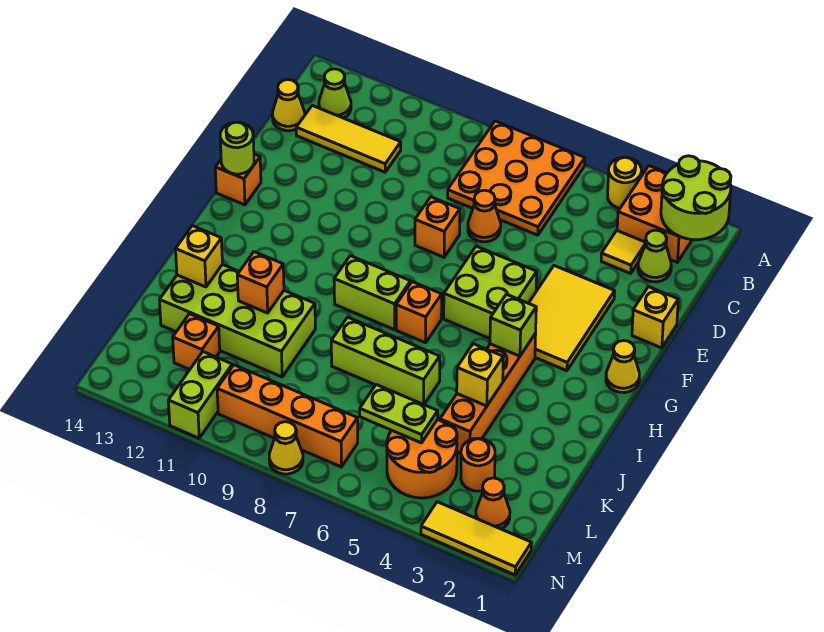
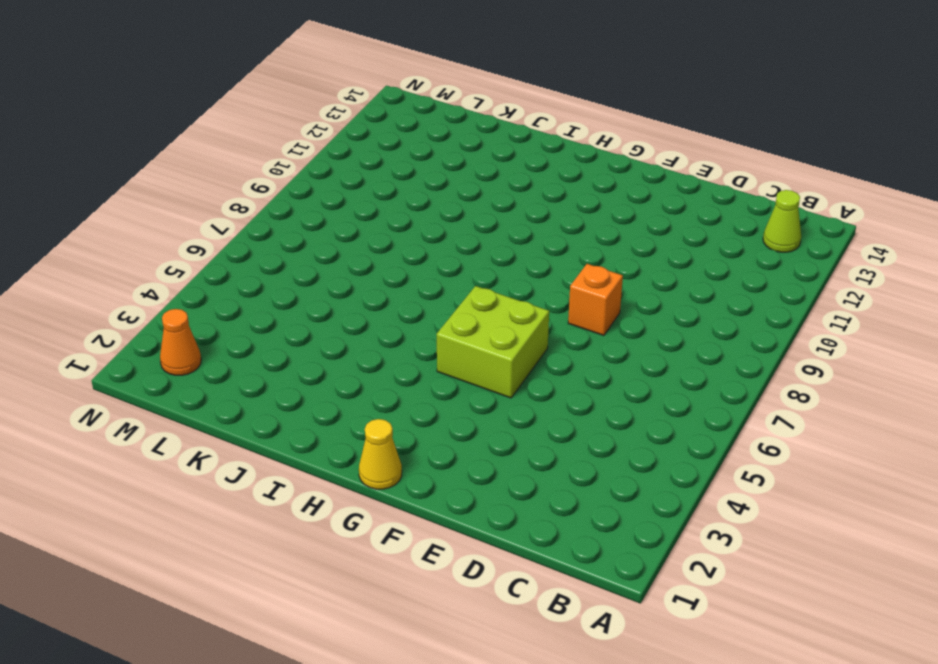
none -> orange 2x2 brick [617,166,692,262]
none -> yellow 1x1 round brick [608,157,641,208]
none -> orange 3x3 plate [448,121,585,235]
none -> lime 1x1 cone [638,230,671,282]

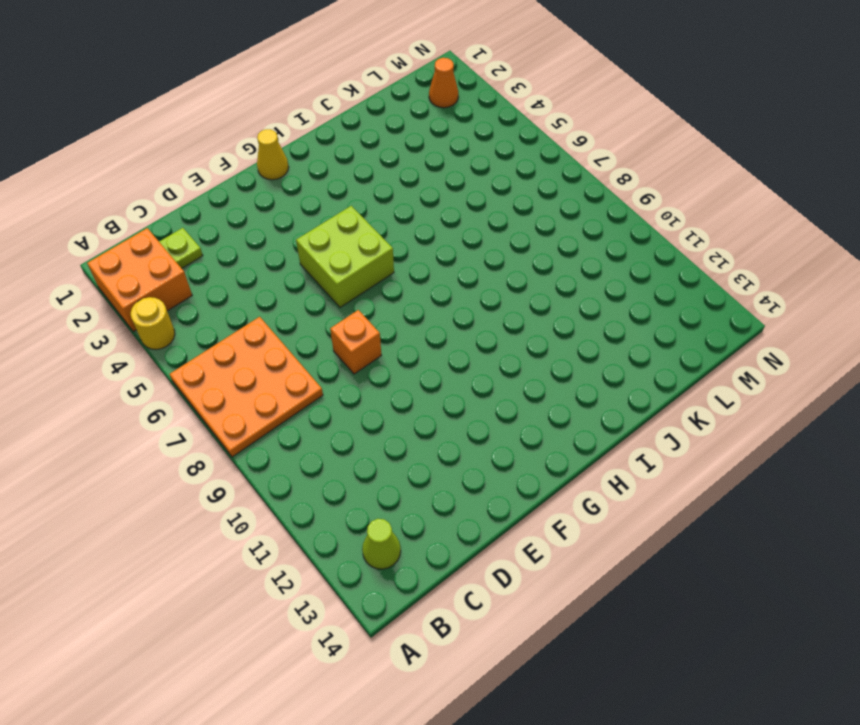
lime 1x1 plate [159,228,203,268] -> lime 1x1 cone [638,230,671,282]
none -> yellow 1x1 tile [601,231,645,273]
none -> yellow 1x3 tile [296,106,401,172]
none -> yellow 1x1 cone [272,80,305,131]
none -> orange 1x1 cone [468,190,501,242]

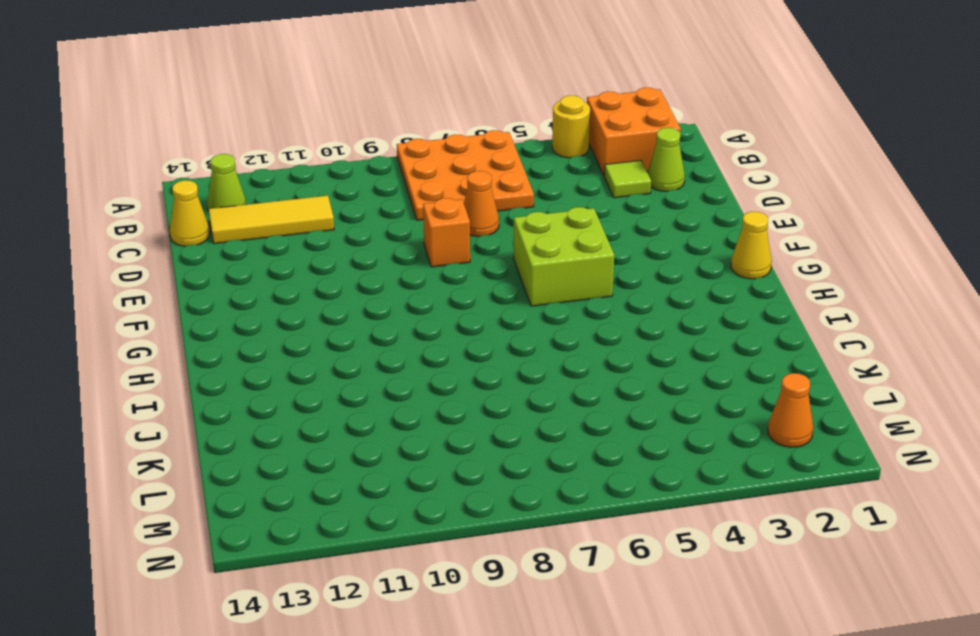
lime 1x1 tile [604,161,651,198] -> yellow 1x1 tile [601,231,645,273]
none -> yellow 1x1 brick [632,287,678,348]
none -> yellow 2x3 tile [529,266,615,371]
none -> orange 1x1 brick [215,154,261,205]
none -> orange 1x4 brick [440,333,536,453]

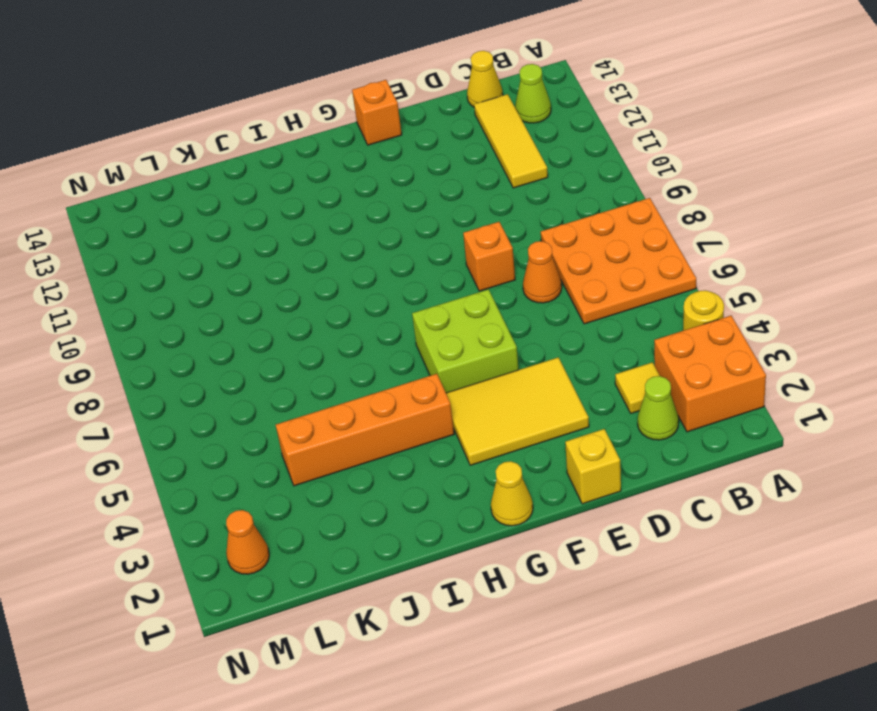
none -> orange 1x1 brick [396,282,442,343]
none -> lime 1x2 brick [334,256,411,330]
none -> lime 1x3 brick [331,317,440,404]
none -> lime 2x4 brick [160,264,315,377]

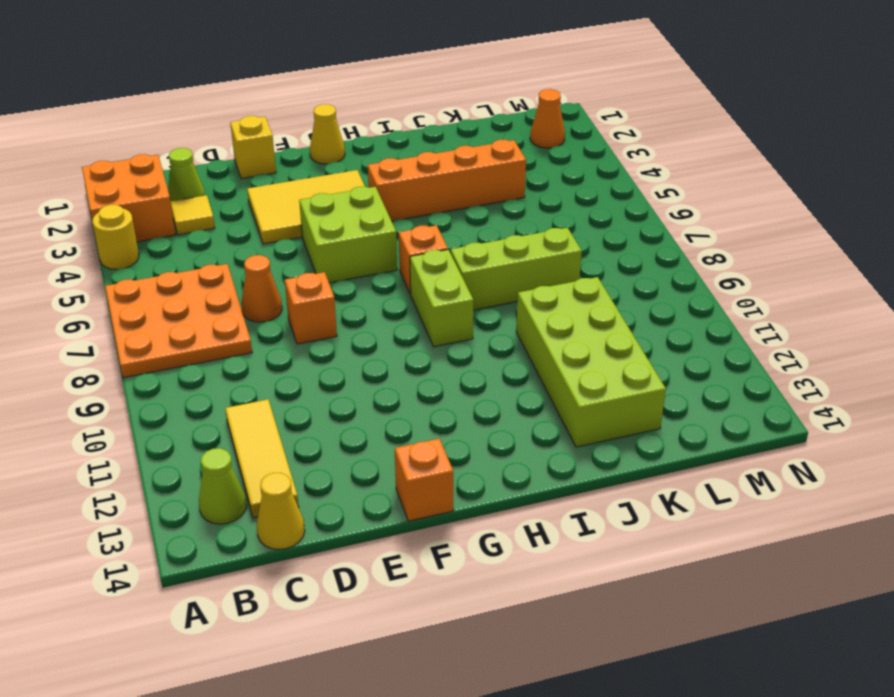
lime 1x3 brick [451,228,582,310] -> lime 1x3 brick turned to [331,317,440,404]
none -> orange 1x1 round brick [461,438,495,491]
none -> orange 2x2 round brick [387,419,457,498]
none -> orange 1x1 brick [173,314,220,369]
none -> orange 1x4 brick [217,365,358,467]

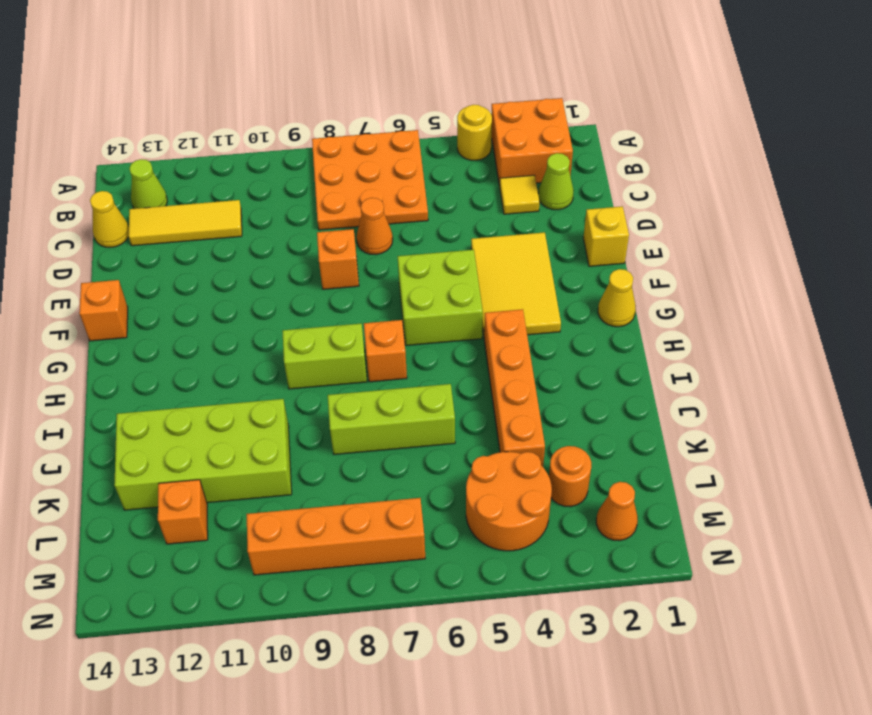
none -> lime 1x2 brick [168,352,232,438]
none -> yellow 1x3 tile [421,502,531,575]
none -> yellow 1x1 cone [269,422,303,474]
none -> lime 2x2 round brick [661,156,731,240]

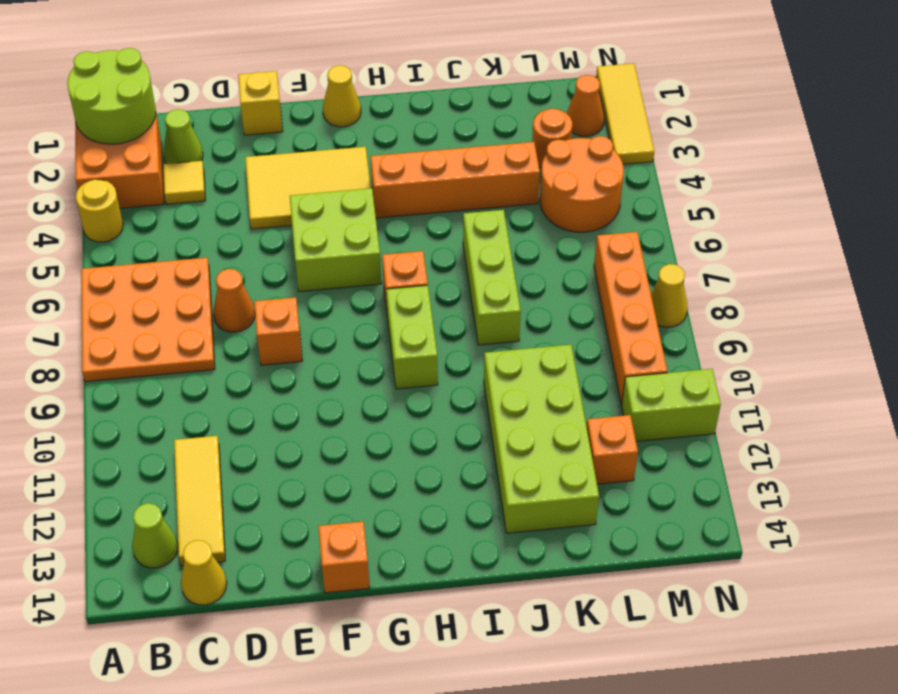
none -> lime 1x1 round brick [220,122,254,174]
none -> lime 1x1 brick [490,294,536,356]
none -> yellow 1x1 brick [457,344,503,406]
none -> orange 1x1 brick [237,252,284,313]

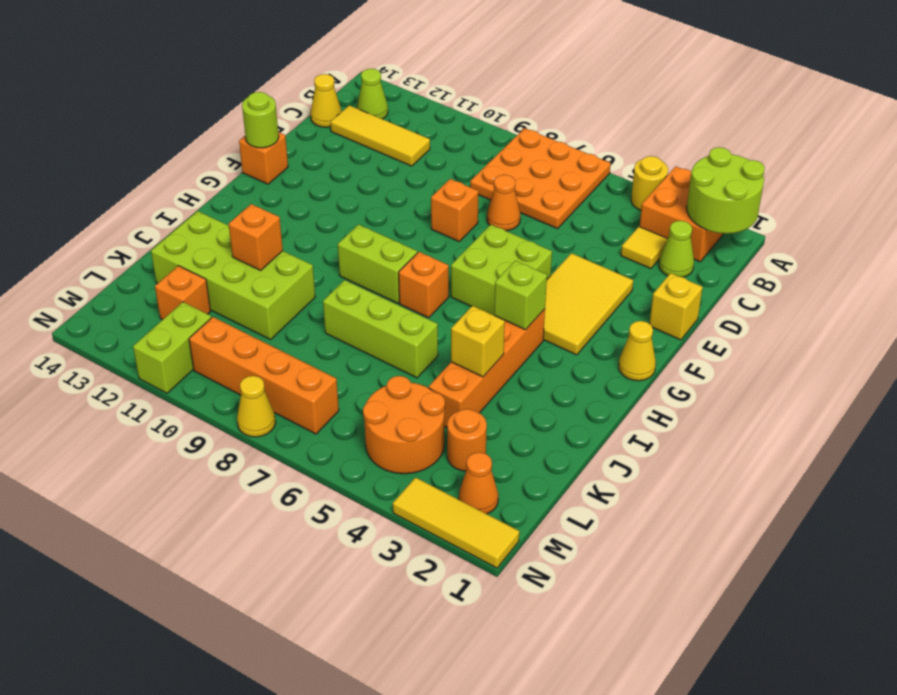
none -> yellow 1x1 brick [176,226,222,287]
none -> lime 1x2 plate [360,385,438,443]

